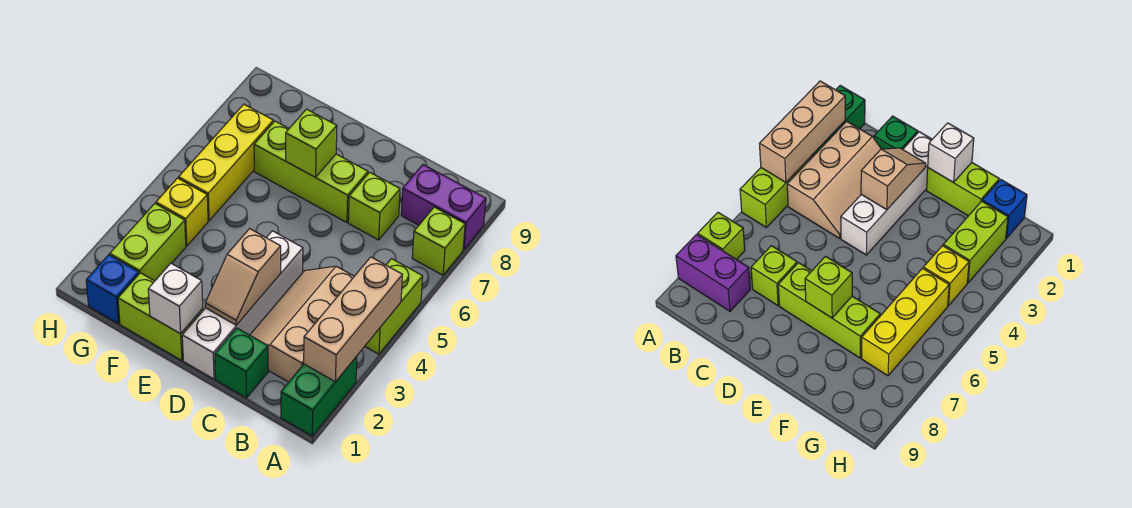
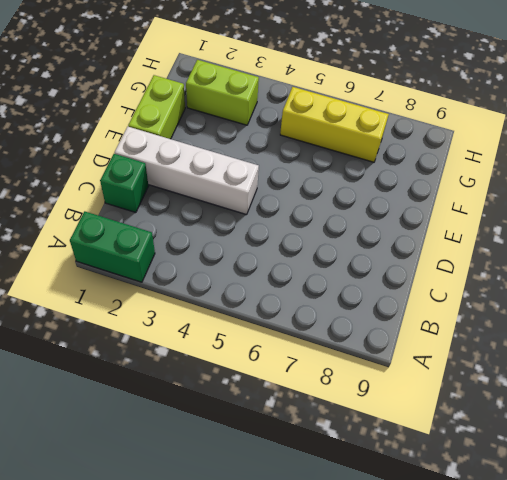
none -> lime 1x2 brick [365,259,423,354]
none -> lime 1x1 brick [412,207,465,275]
none -> purple 1x2 brick [401,165,486,250]

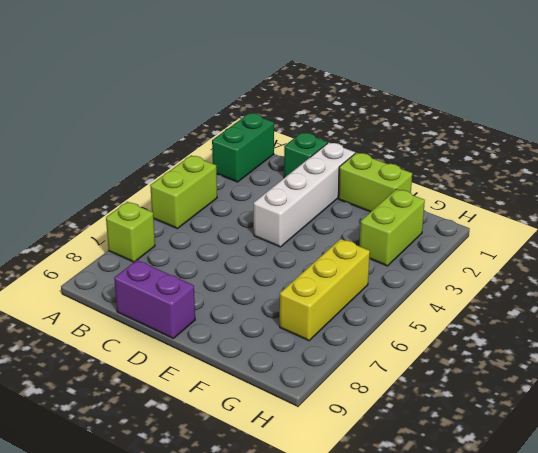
purple 1x2 brick [114,260,195,338] -> purple 1x2 brick moved to [401,165,486,250]
none -> tan 2x3 slope [250,266,354,382]
none -> lime 1x1 brick [348,172,400,240]
none -> lime 1x3 brick [254,121,368,223]

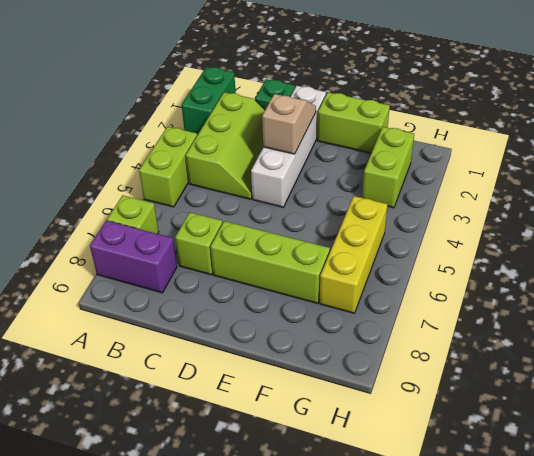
lime 2x3 slope [186,92,265,199] -> tan 2x3 slope [250,266,354,382]
none -> blue 1x1 brick [86,255,139,324]
none -> yellow 1x1 brick [156,178,208,246]
none -> tan 1x3 brick [304,257,402,382]

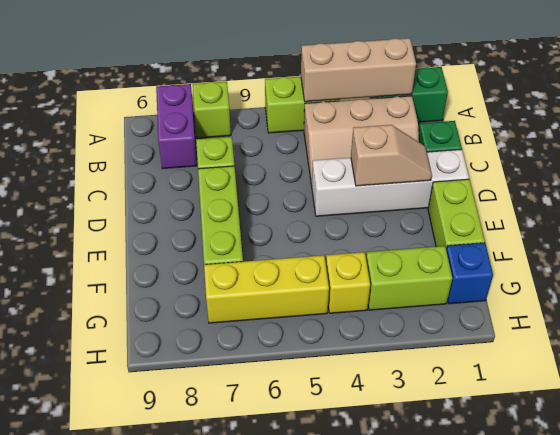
none -> white 1x1 brick [148,263,203,334]
none -> lime 1x1 brick [286,109,337,177]

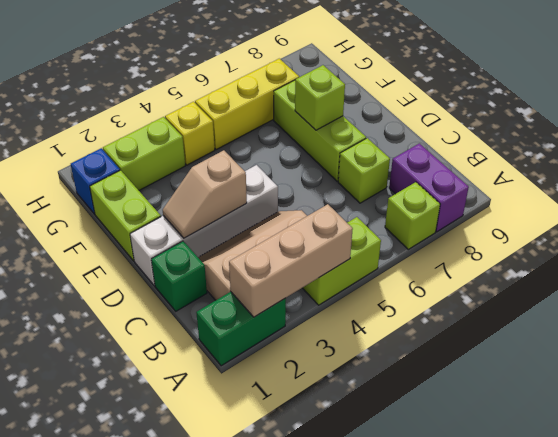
none -> white 1x1 brick [148,263,203,334]

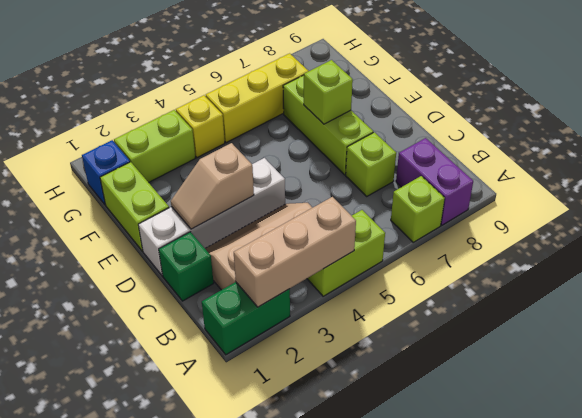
none -> white 1x1 brick [148,263,203,334]

